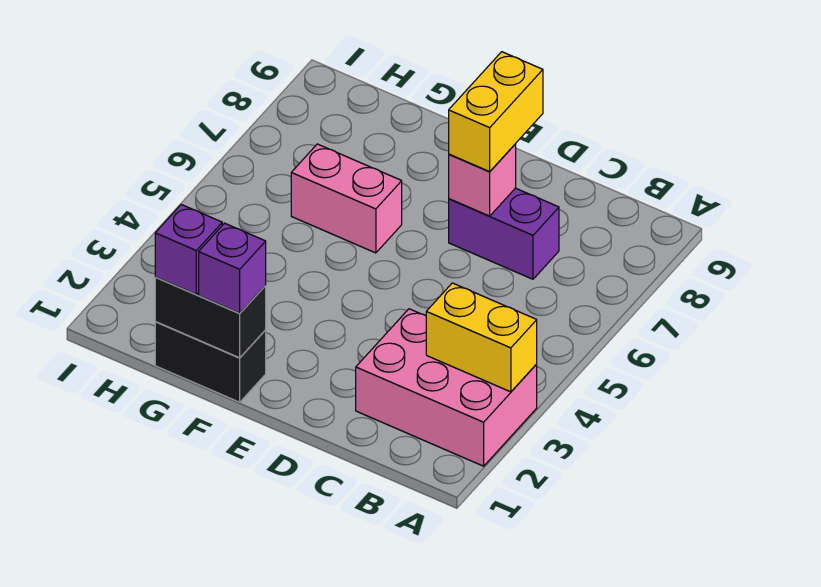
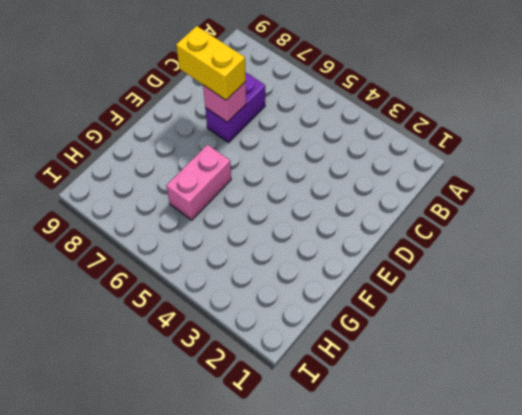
none -> pink 2x3 brick [356,309,537,466]
none -> black 1x2 brick [155,321,266,402]

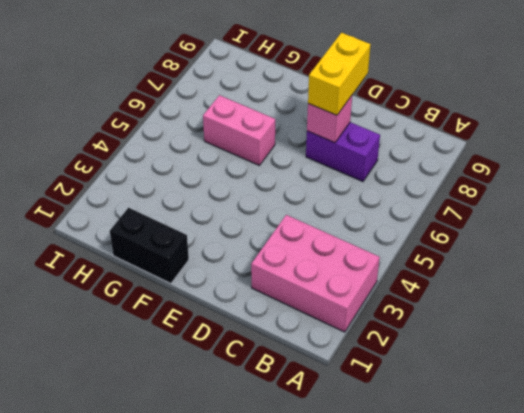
none -> yellow 1x2 brick [426,283,537,392]
none -> black 1x2 brick [155,277,266,358]

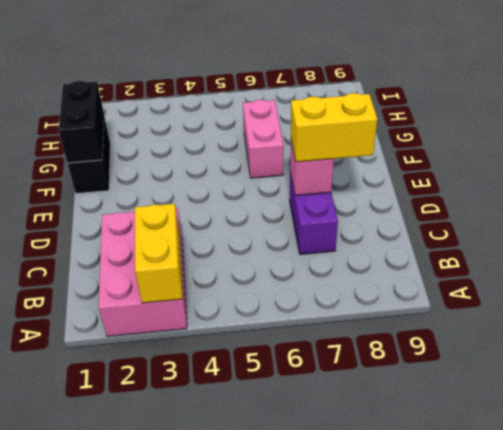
none -> purple 1x1 brick [199,223,266,313]
none -> purple 1x1 brick [155,205,222,294]

